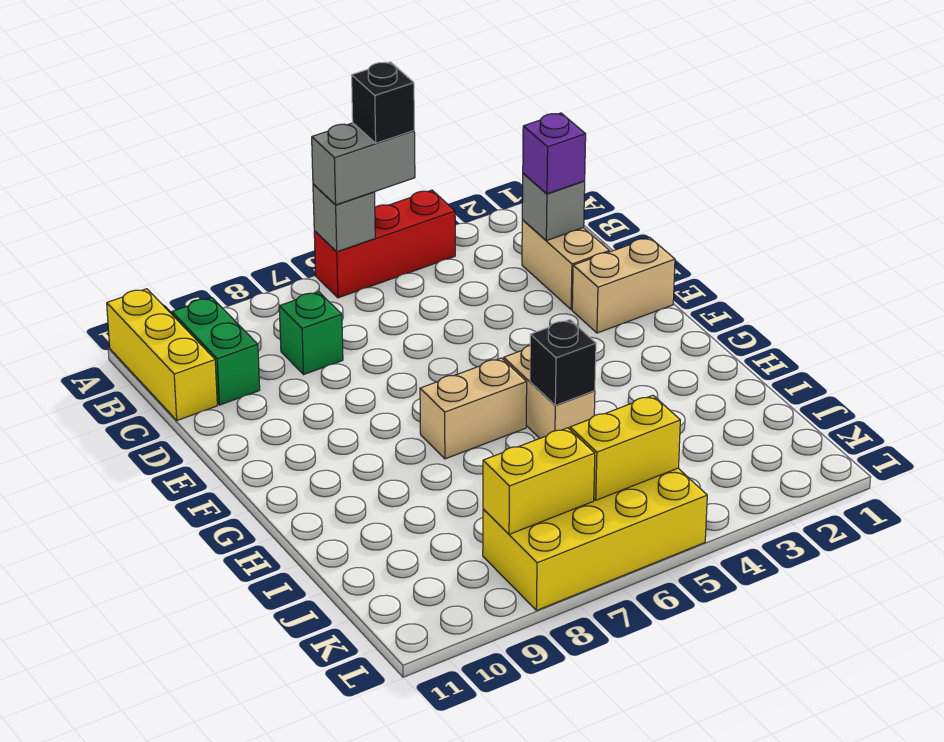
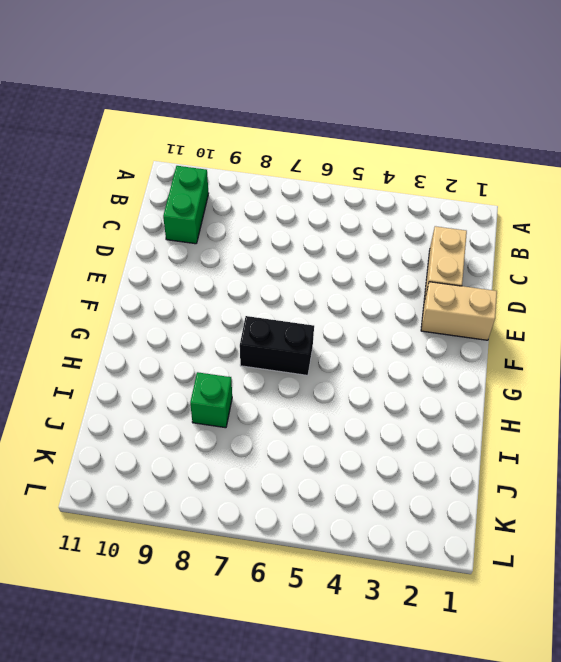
black 1x2 brick [240,316,314,375] -> tan 1x2 brick [420,358,527,459]
green 1x1 brick [190,372,232,428] -> green 1x1 brick moved to [279,292,343,374]
none -> red 1x3 brick [314,190,455,298]
none -> yellow 1x3 brick [107,289,217,420]
none -> tan 1x2 brick [504,346,595,438]

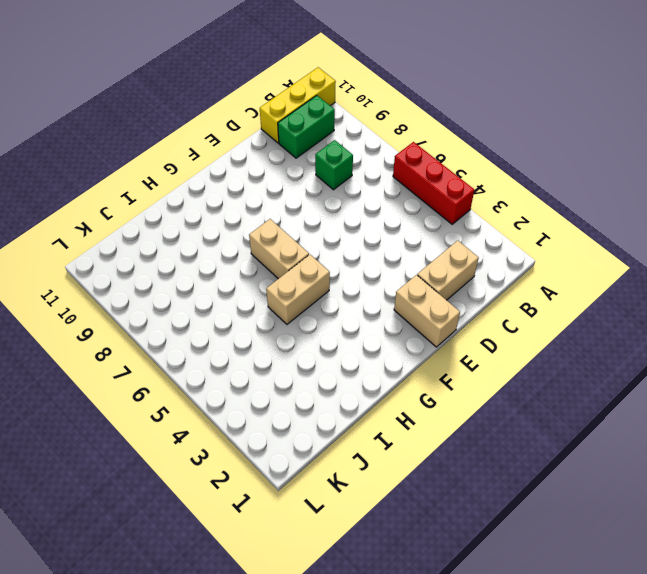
none -> yellow 2x4 brick [483,468,707,610]
none -> grey 1x1 brick [313,184,375,252]
none -> grey 1x1 brick [522,173,585,241]

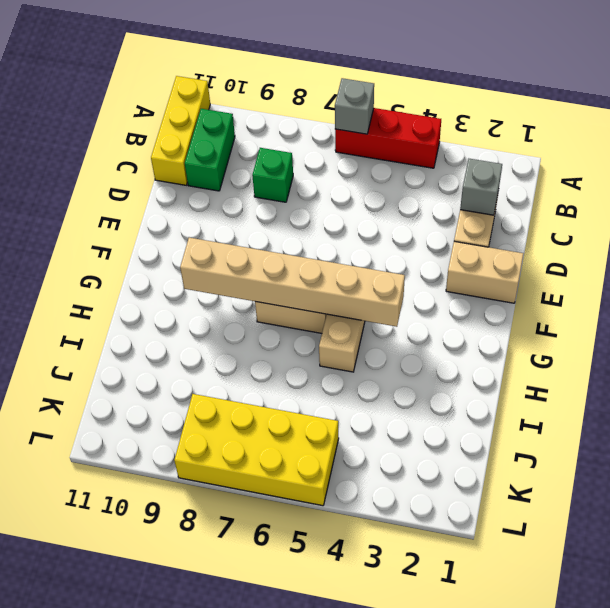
tan 1x6 brick [180,237,405,327] -> none
none -> black 1x1 brick [530,320,596,405]
none -> yellow 1x2 brick [570,395,680,500]
none -> yellow 1x2 brick [483,428,595,534]

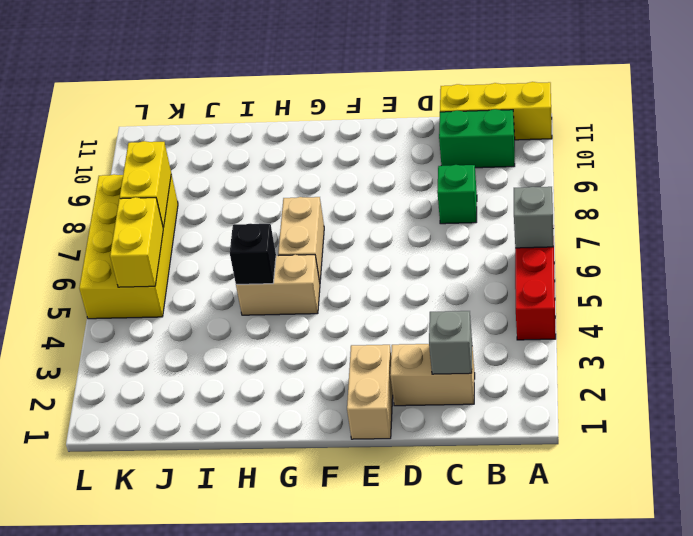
none -> grey 1x2 brick [312,123,415,205]
none -> purple 1x1 brick [523,113,586,194]
none -> black 1x1 brick [352,62,414,143]

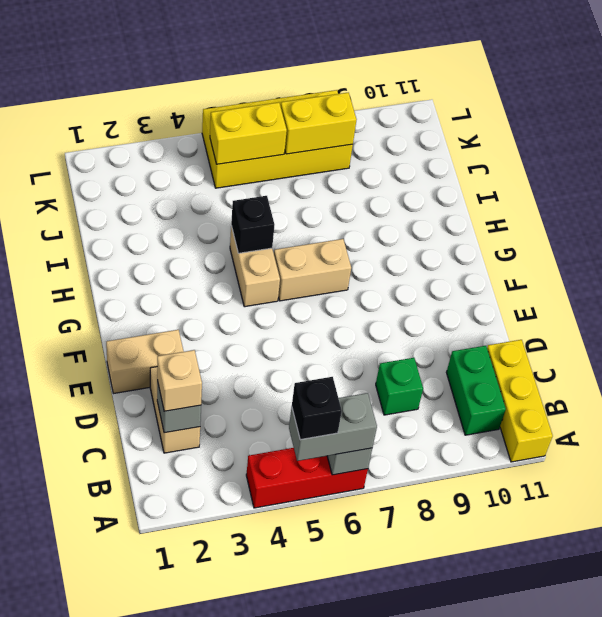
tan 1x1 brick [157,350,202,411] -> purple 1x1 brick [523,113,586,194]

